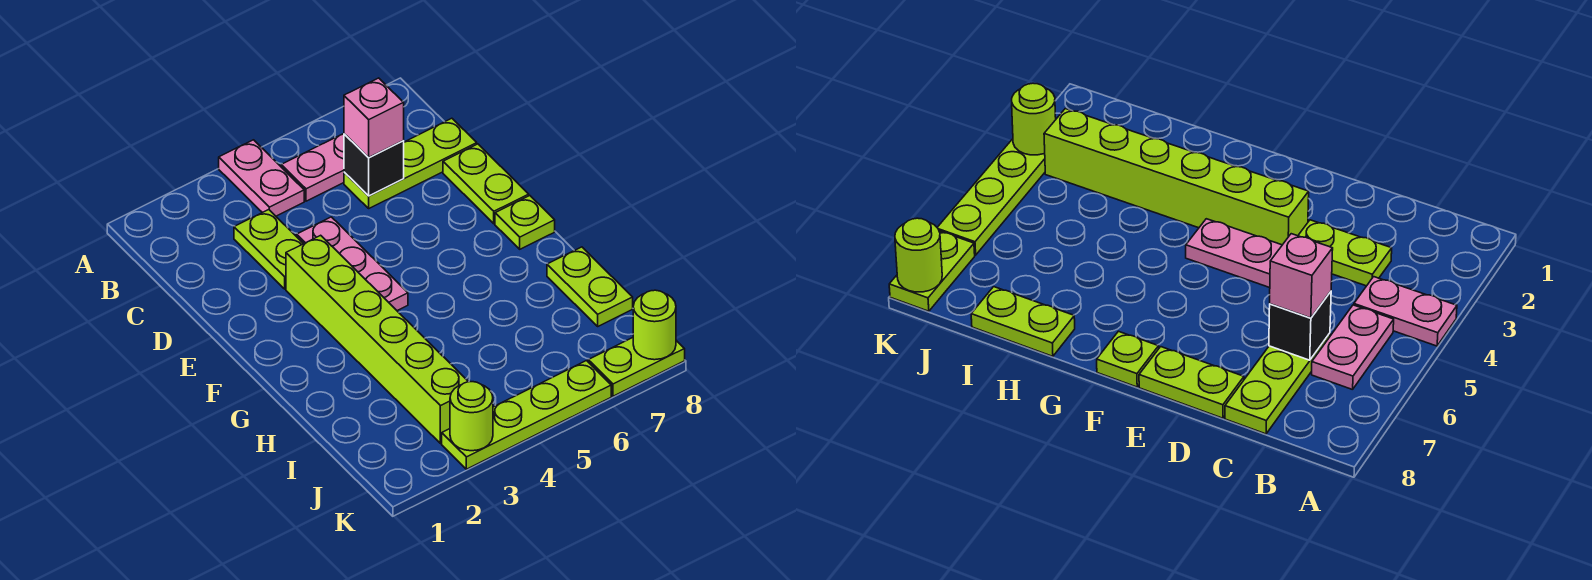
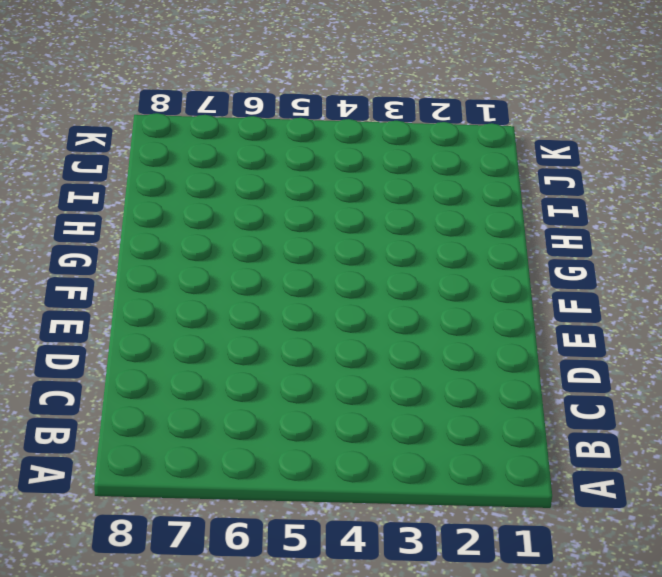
none -> pink 1x2 plate [219,140,304,216]
none -> pink 1x2 plate [281,134,344,201]
none -> lime 1x2 plate [234,210,303,289]

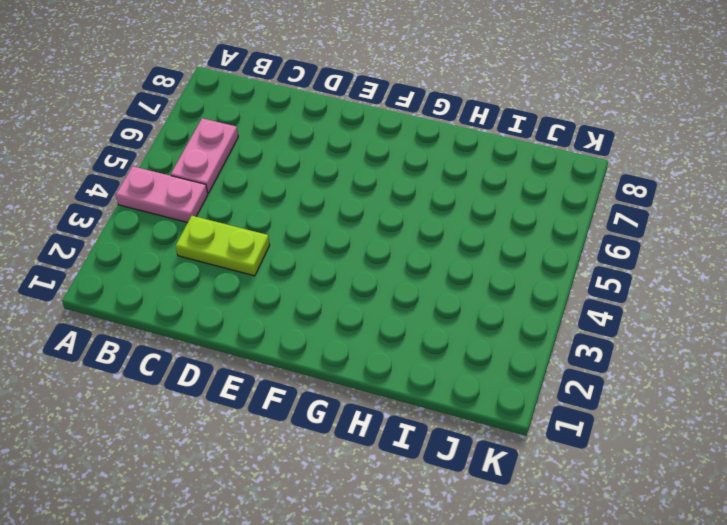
none -> lime 1x3 plate [344,118,477,208]
none -> pink 1x3 plate [297,217,408,310]
none -> lime 1x2 plate [443,144,529,224]

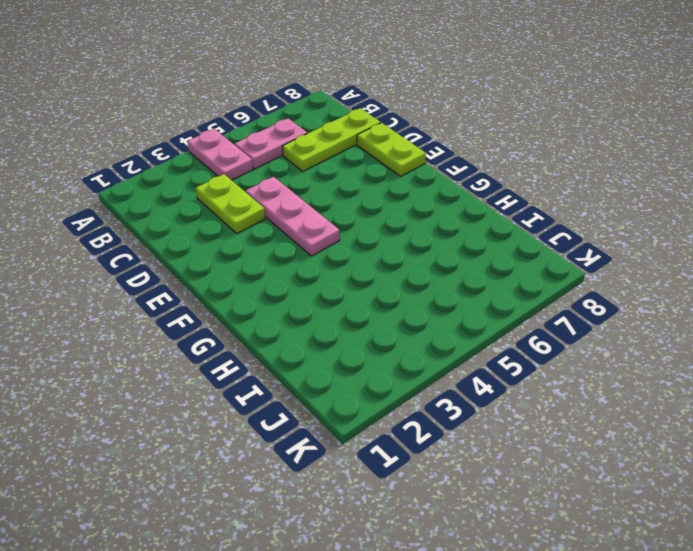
none -> lime 1x6 brick [286,235,468,444]
none -> lime 1x1 plate [495,196,555,249]
none -> lime 1x2 plate [547,247,633,326]

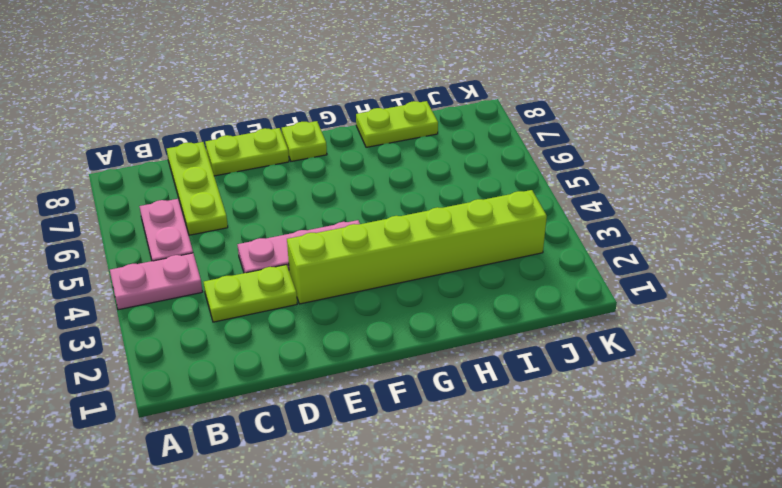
none -> lime 1x4 plate [442,361,611,469]
none -> lime 1x2 plate [588,338,685,396]
none -> black 1x1 brick [344,134,404,196]

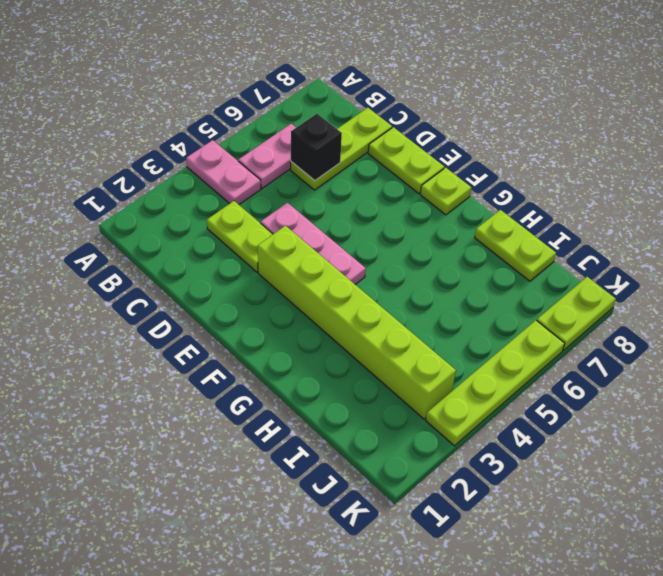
none -> lime 1x1 round brick [450,382,493,451]
none -> lime 1x1 round brick [633,290,676,360]
none -> pink 1x1 brick [344,78,404,158]

